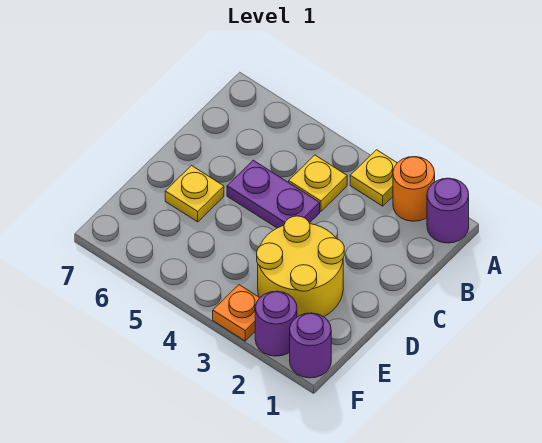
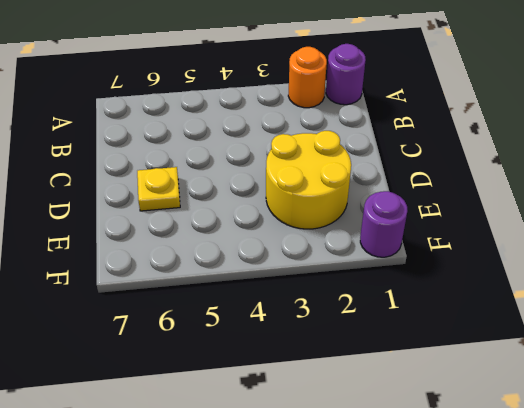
none -> yellow 1x1 plate [350,150,397,206]
none -> yellow 1x1 plate [289,155,347,211]

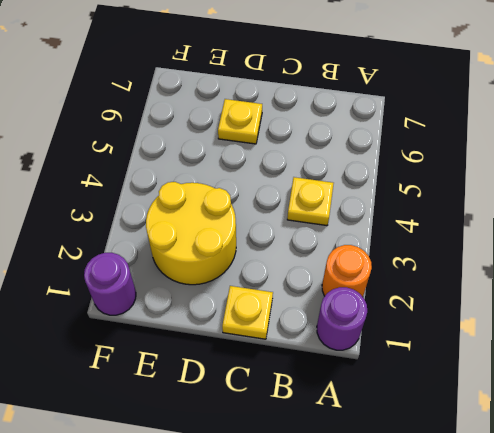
yellow 1x1 plate [222,286,273,339] -> yellow 1x1 plate moved to [350,150,397,206]
none -> purple 1x2 plate [227,160,320,228]
none -> purple 1x1 round brick [255,291,297,356]

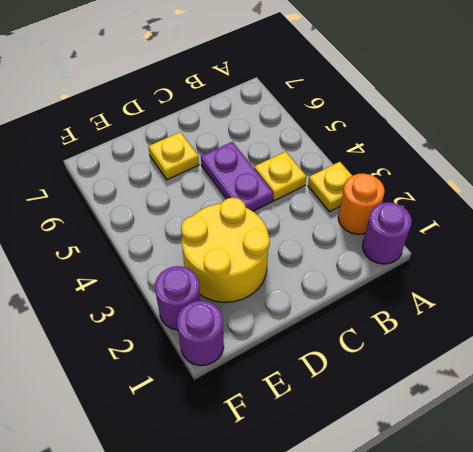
none -> orange 1x1 plate [213,285,259,341]

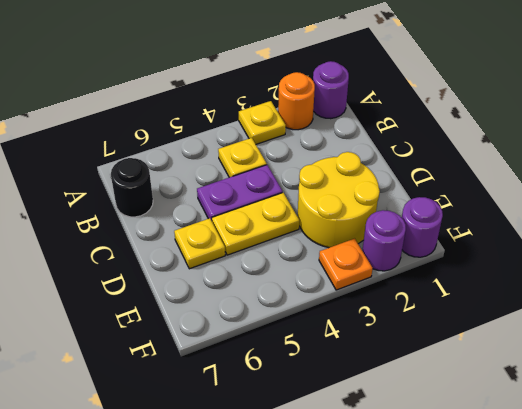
black 1x1 round brick [111,158,153,217] -> none
yellow 1x2 plate [212,193,299,255] -> none

